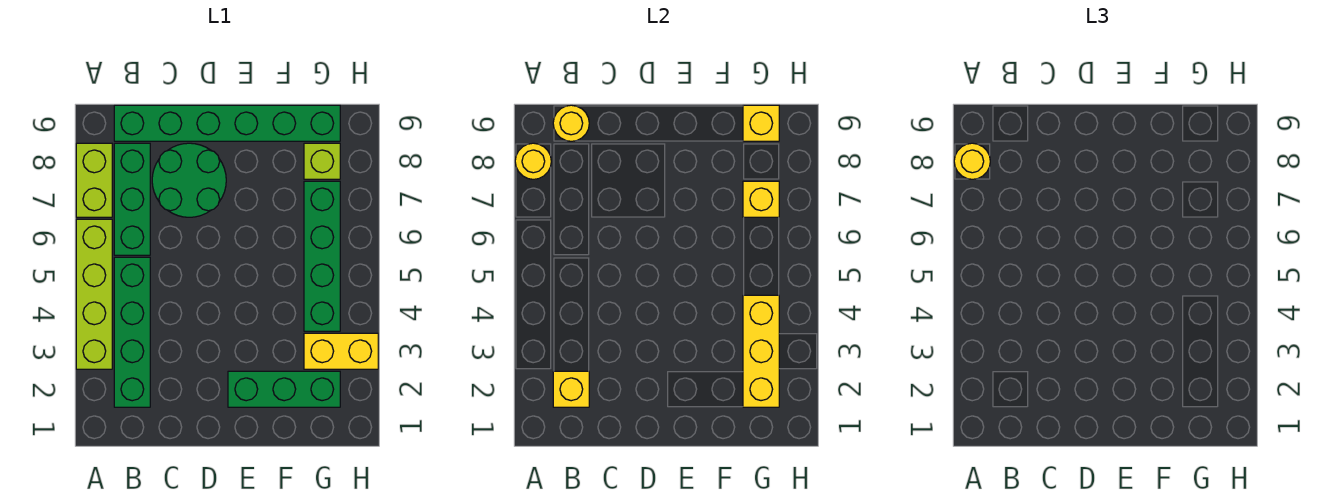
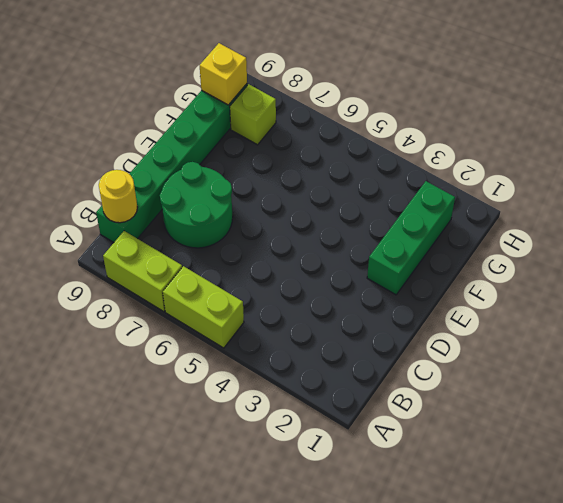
lime 1x2 brick [163,266,244,348] -> lime 1x4 brick [76,219,112,369]
none -> green 1x4 brick [114,257,150,407]
none -> green 1x3 brick [114,143,150,255]
none -> yellow 1x2 brick [304,333,378,369]

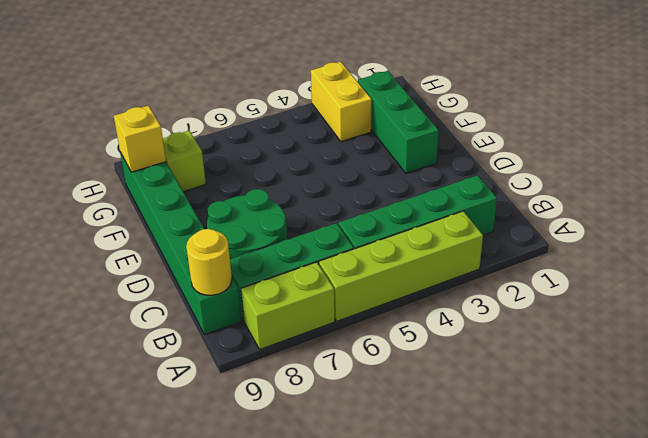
none -> green 1x4 brick [304,181,340,331]
none -> yellow 1x1 round brick [515,143,551,179]
none -> yellow 1x1 brick [553,371,589,407]

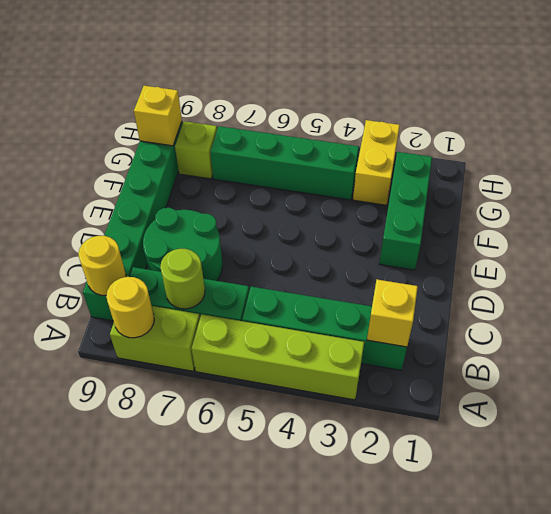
lime 1x1 round brick [160,249,205,309] -> none
none -> yellow 1x3 brick [743,295,779,407]
none -> yellow 1x1 brick [743,181,779,217]
none -> yellow 1x1 round brick [954,143,990,179]

